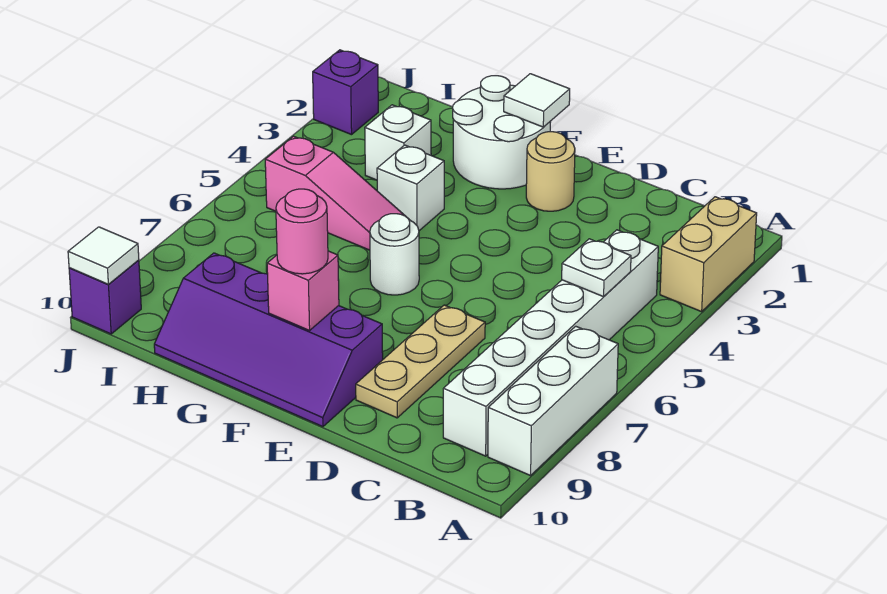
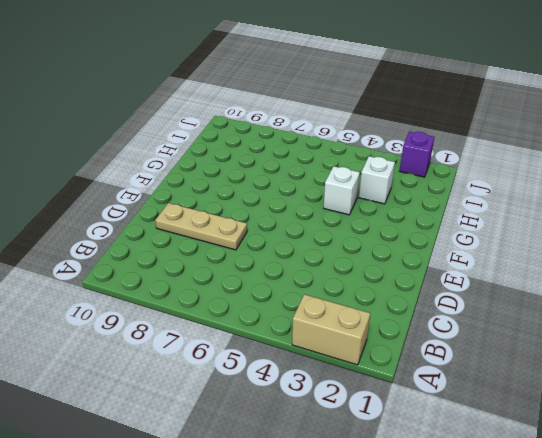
none -> white 1x3 brick [488,326,618,476]
none -> white 1x6 brick [443,230,658,456]
none -> tan 1x1 round brick [526,132,575,211]

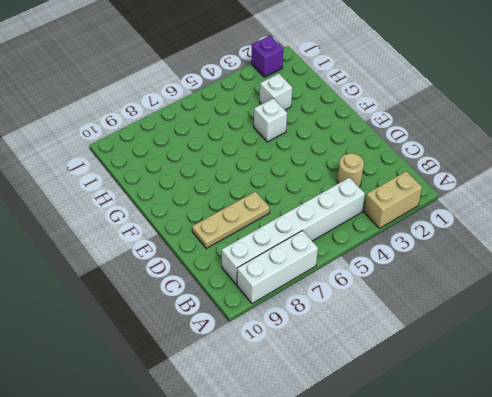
tan 1x1 round brick [337,153,364,187] -> tan 1x1 round brick moved to [526,132,575,211]
none -> purple 2x4 slope [154,253,383,427]
none -> white 2x2 round brick [453,76,551,189]
none -> white 1x1 round brick [370,214,419,295]

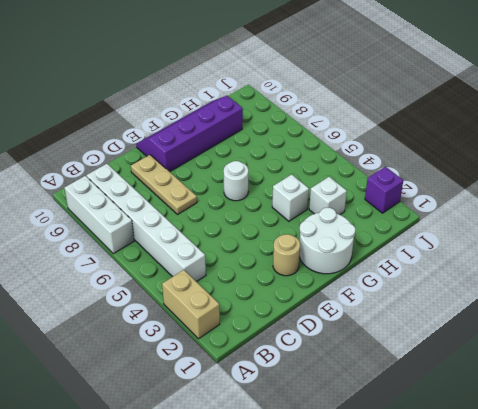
none -> pink 1x3 slope [265,136,405,250]
none -> purple 1x1 brick [69,260,141,334]
none -> white 1x1 plate [562,239,631,297]

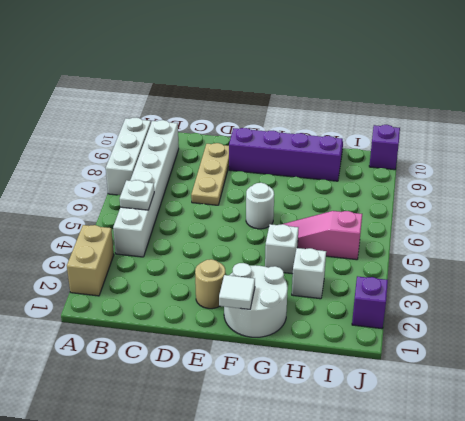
none -> pink 1x1 brick [267,251,339,331]
none -> white 1x1 tile [68,227,139,284]
none -> pink 1x1 round brick [276,189,328,274]

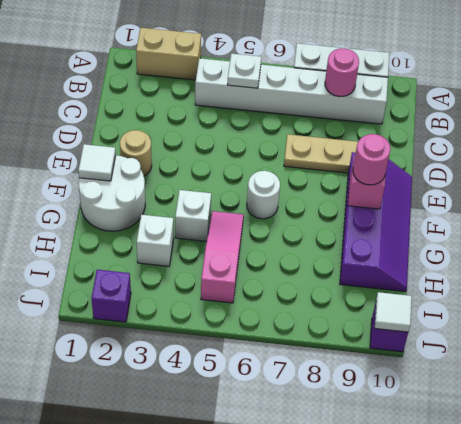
pink 1x1 round brick [325,48,359,97] -> none

